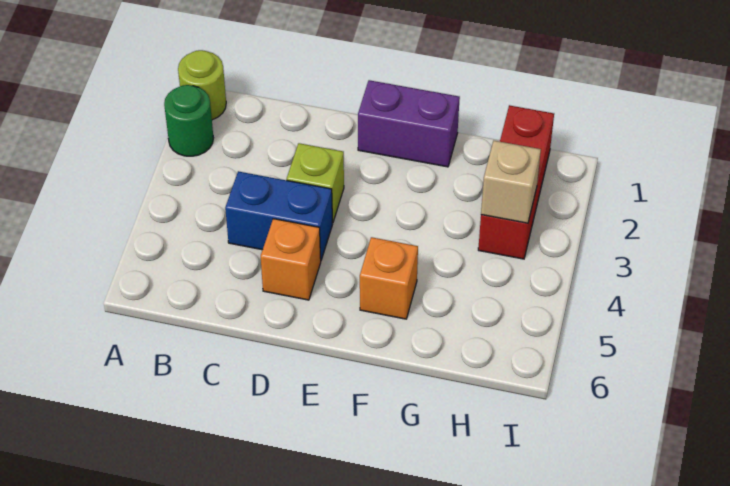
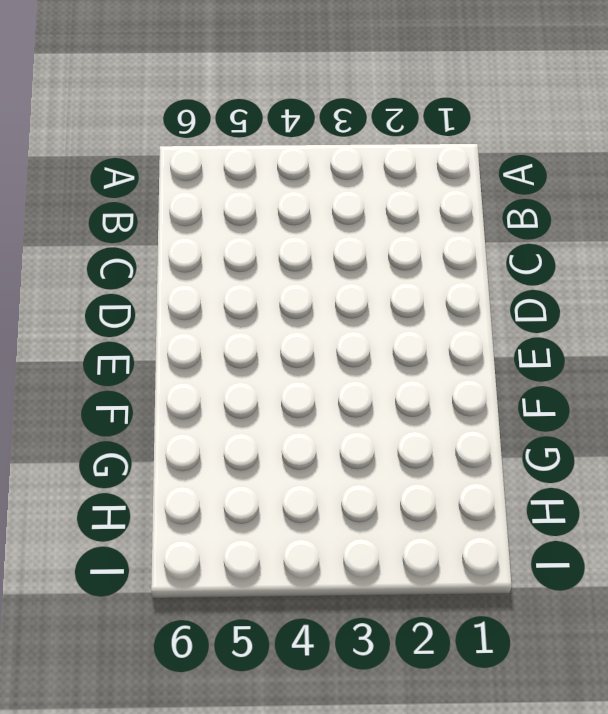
none -> lime 1x1 round brick [178,50,226,120]
none -> green 1x1 round brick [164,85,213,156]

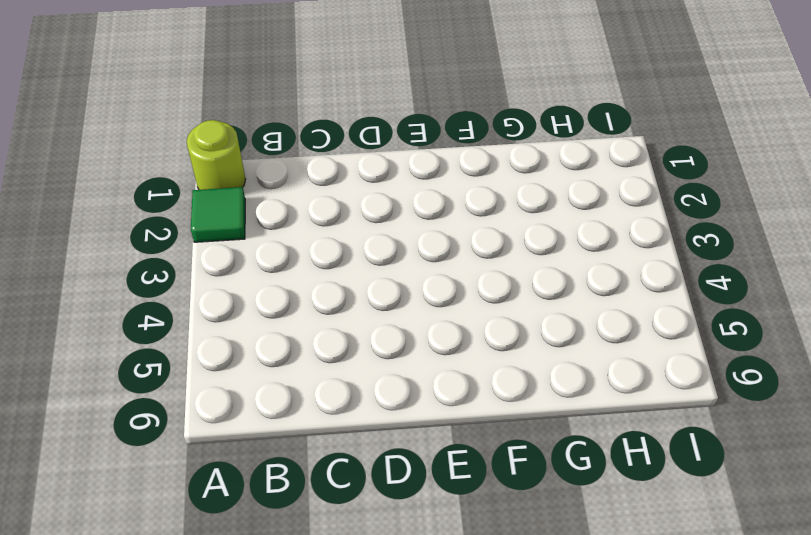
green 1x1 tile [191,187,245,242] -> green 1x1 round brick [164,85,213,156]
none -> blue 1x2 brick [225,171,332,260]
none -> lime 1x1 brick [287,143,344,223]

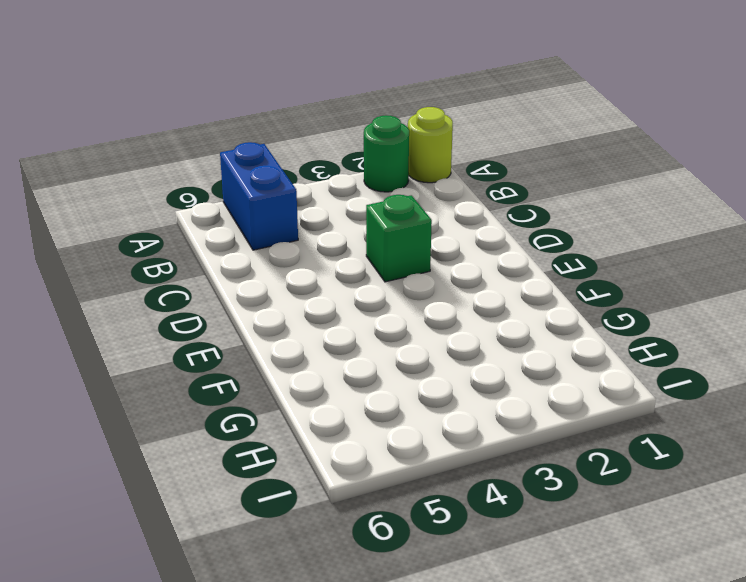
blue 1x2 brick [220,142,298,250] -> blue 1x2 brick moved to [225,171,332,260]
green 1x1 brick [366,195,432,282] -> lime 1x1 brick [287,143,344,223]
none -> orange 1x1 brick [261,219,321,300]
none -> purple 1x2 brick [358,80,460,167]

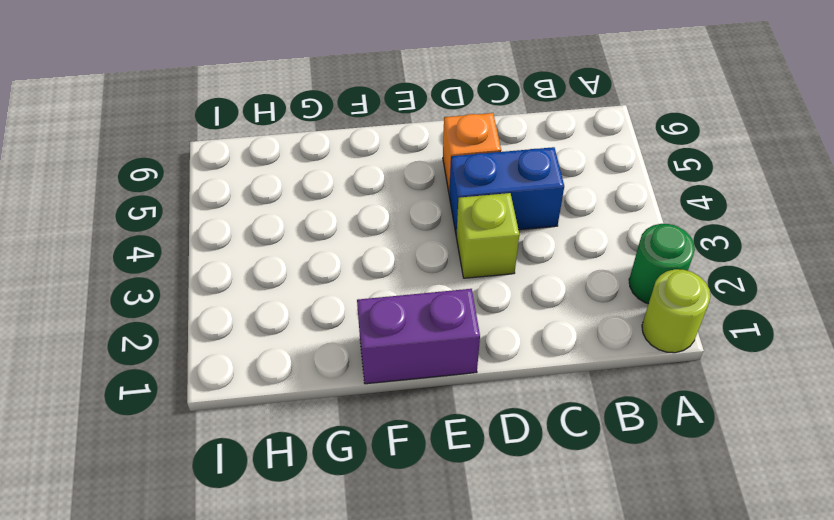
none -> orange 1x1 brick [360,237,418,319]
none -> red 1x3 brick [478,105,554,259]

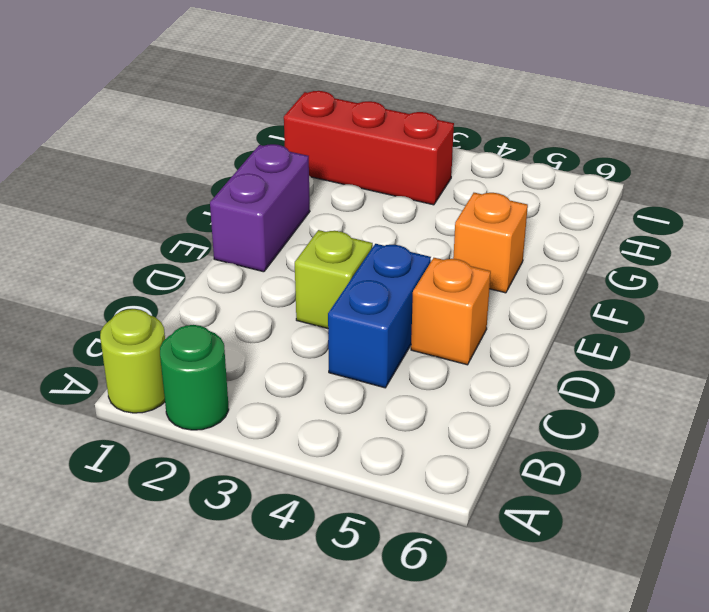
none -> tan 1x1 brick [481,141,541,223]

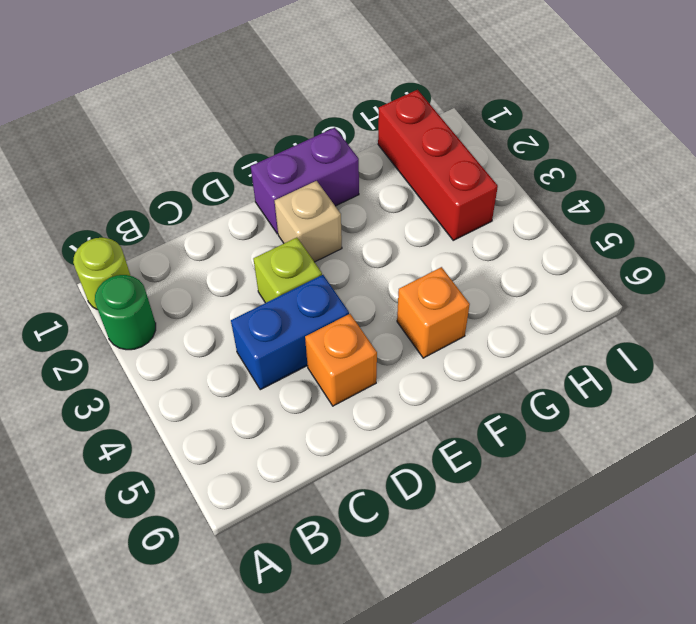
tan 1x1 brick [275,181,342,262] -> tan 1x1 brick moved to [481,141,541,223]

